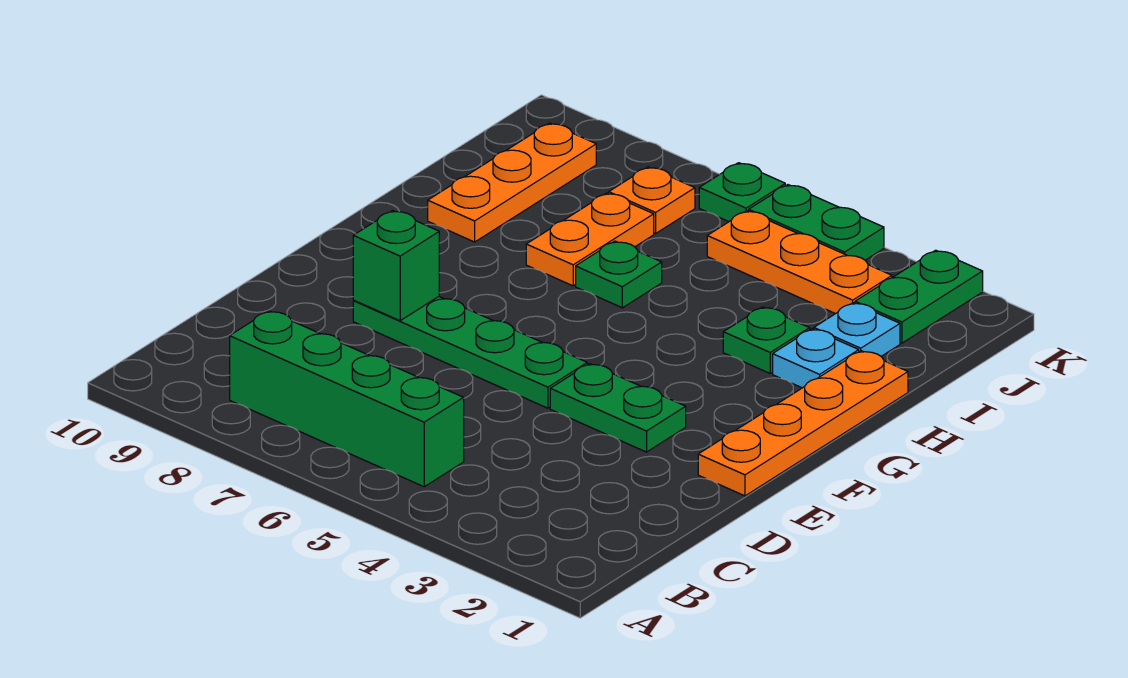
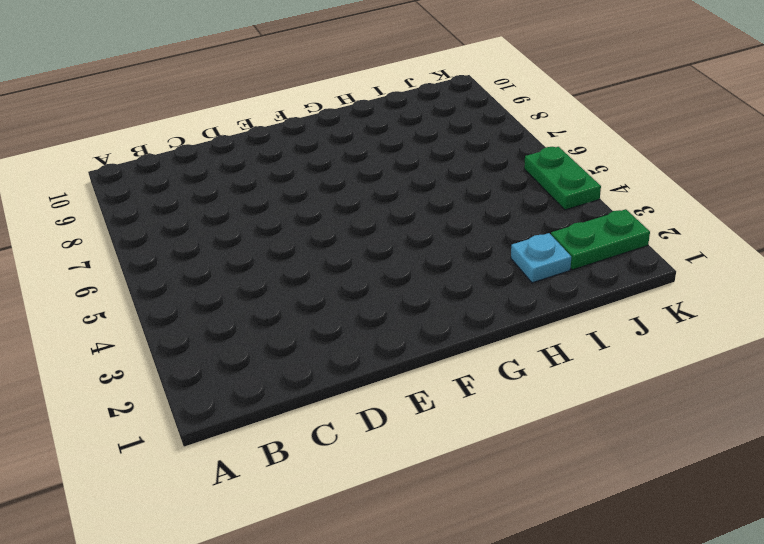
none -> green 1x4 brick [230,311,464,487]
none -> orange 1x4 plate [698,351,908,496]
none -> green 1x2 plate [550,364,686,452]

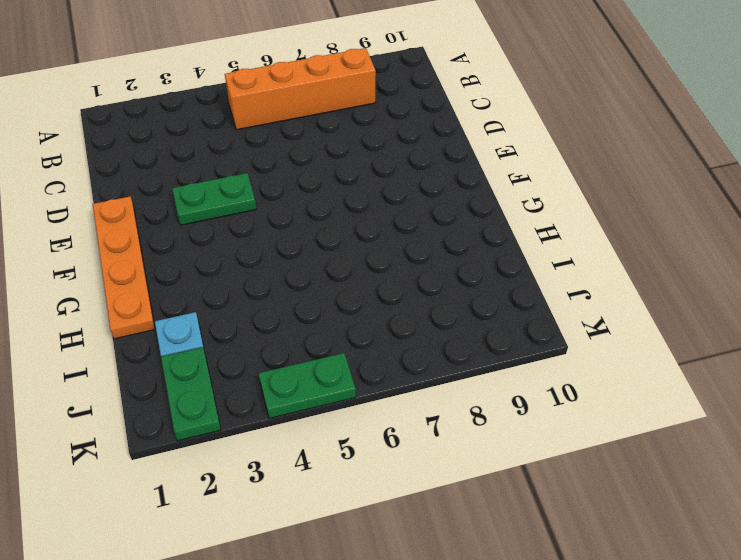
orange 1x4 brick [225,48,376,130] -> green 1x4 brick [230,311,464,487]
none -> green 1x4 plate [353,297,587,408]
none -> cyan 1x1 plate [773,329,859,388]
none -> green 1x1 plate [723,307,810,373]

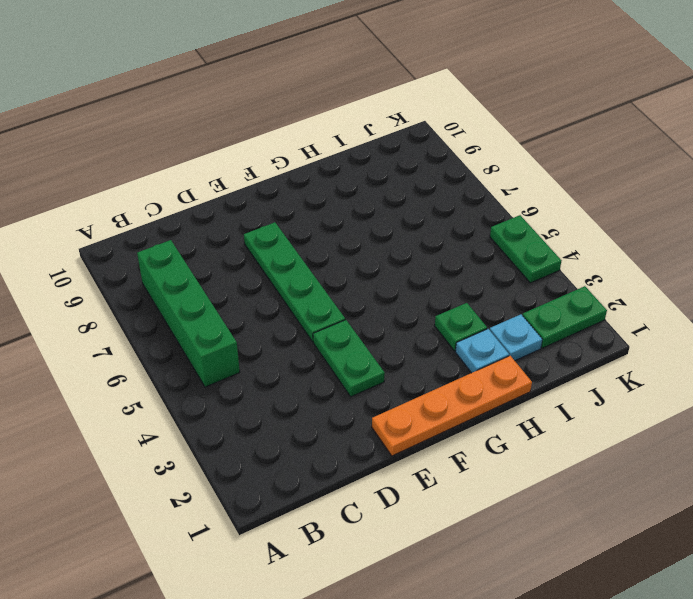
none -> green 1x1 plate [576,241,662,308]
none -> orange 1x2 plate [526,193,654,286]
none -> orange 1x3 plate [428,123,596,242]

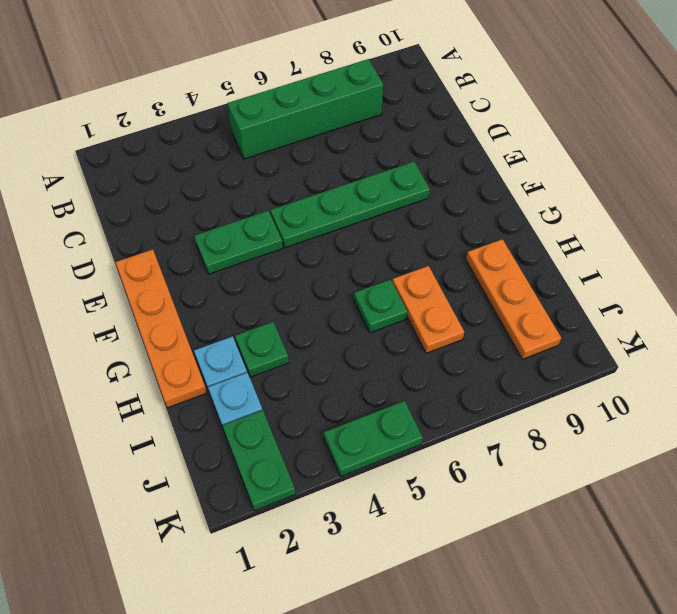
none -> orange 1x3 plate [707,211,892,314]
none -> orange 1x1 plate [609,167,695,233]
none -> green 1x1 plate [699,163,785,222]

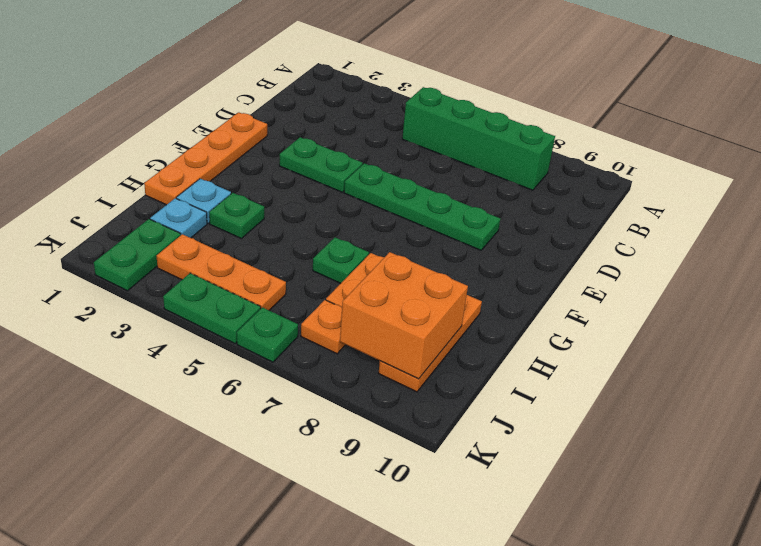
orange 2x2 brick [340,252,468,379] -> none
none -> green 1x1 brick [353,211,439,321]

